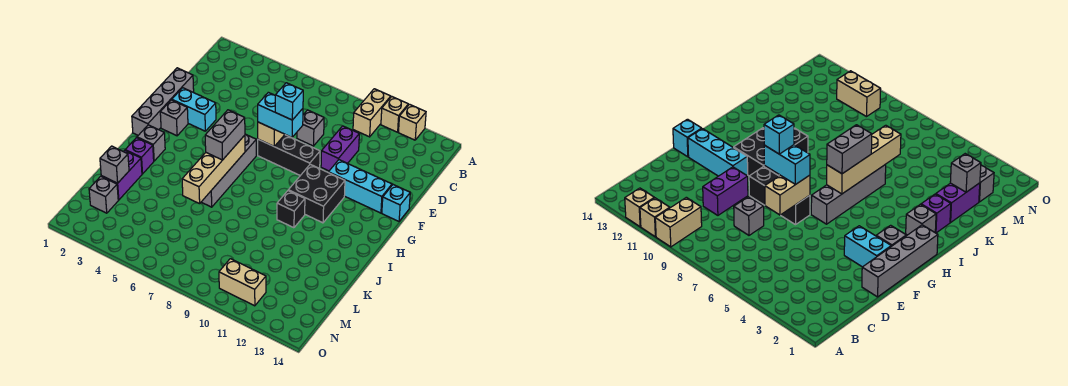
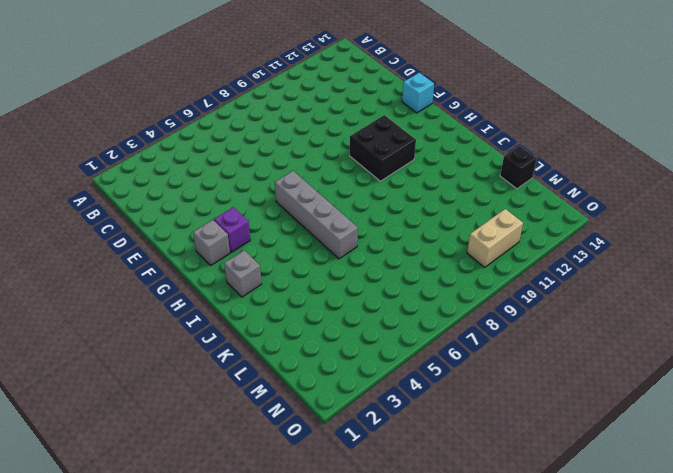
purple 1x1 brick [214,207,250,253] -> purple 1x1 brick moved to [125,138,154,174]
black 1x1 brick [500,146,537,189] -> black 1x1 brick moved to [277,191,305,228]
none -> tan 1x2 brick [353,89,391,137]
none -> tan 1x1 brick [381,97,408,132]
none -> tan 1x1 brick [398,104,426,140]

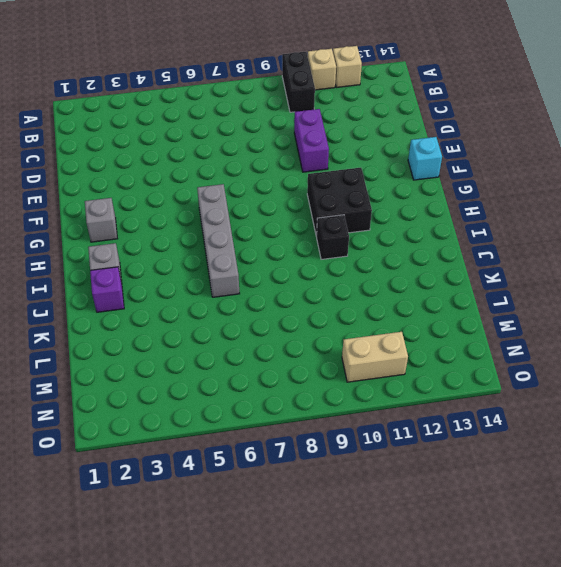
black 1x2 brick [282,52,315,112] -> tan 1x2 brick [353,89,391,137]
none -> grey 1x1 brick [297,110,324,146]
none -> grey 1x4 brick [132,68,194,135]
none -> cyan 1x2 brick [172,88,216,131]

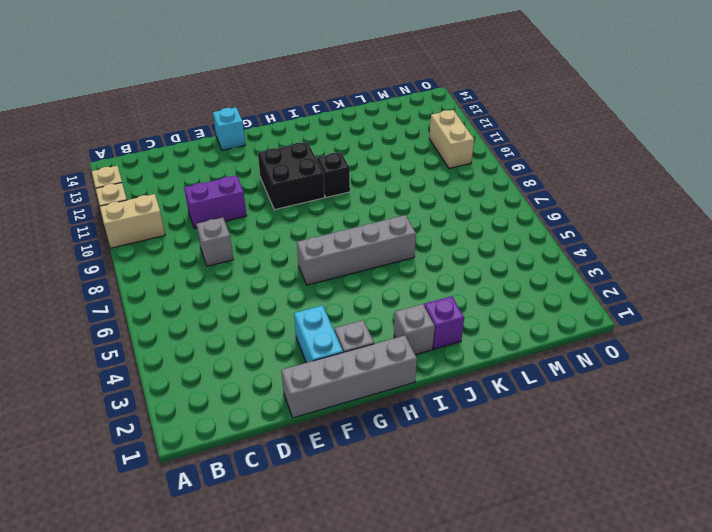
none -> black 1x3 brick [258,135,320,176]
none -> cyan 1x3 brick [328,160,392,213]
none -> purple 1x2 brick [101,150,142,200]

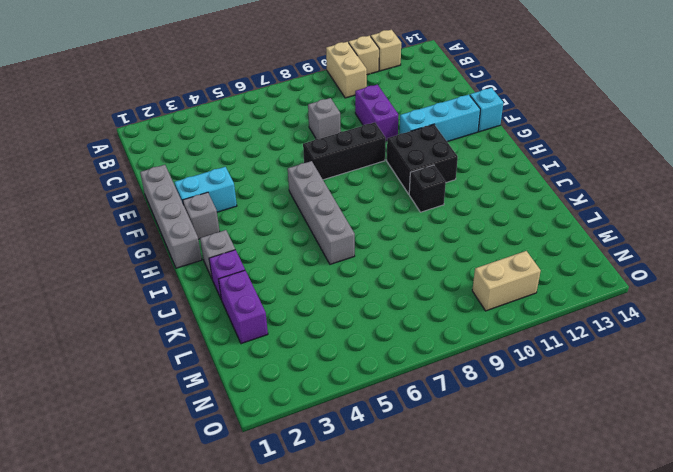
none -> grey 1x1 brick [89,176,118,213]
none -> tan 1x2 brick [258,122,285,146]
none -> tan 1x4 brick [182,135,245,204]

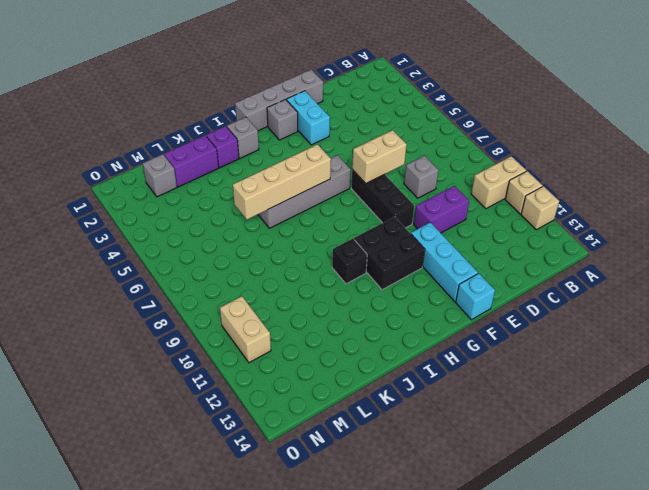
none -> grey 1x1 brick [100,146,129,183]
none -> cyan 1x2 brick [258,92,303,137]
none -> grey 1x2 brick [205,110,245,160]

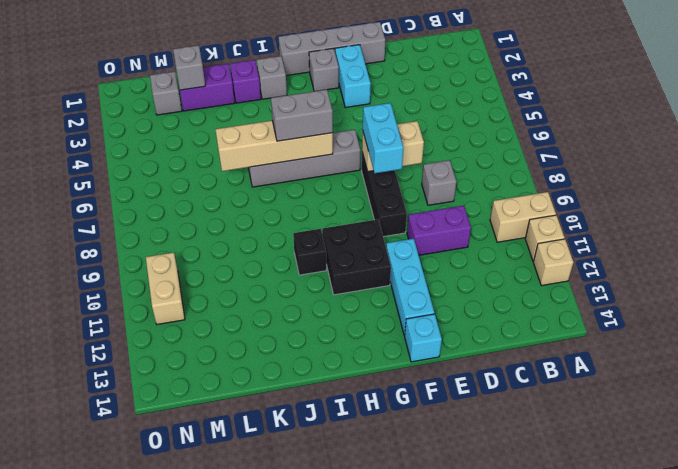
none -> cyan 1x1 brick [275,83,303,120]

